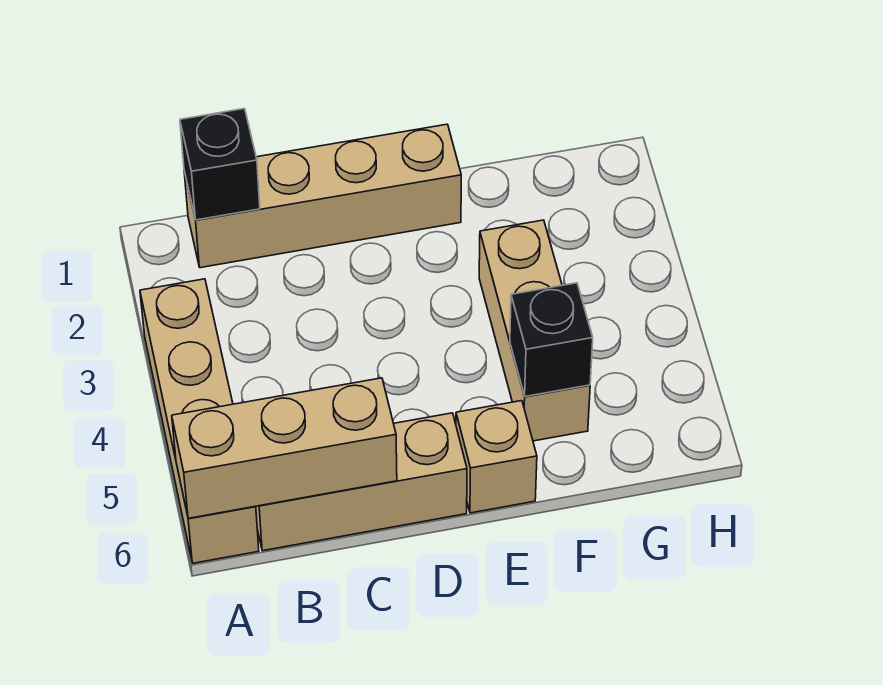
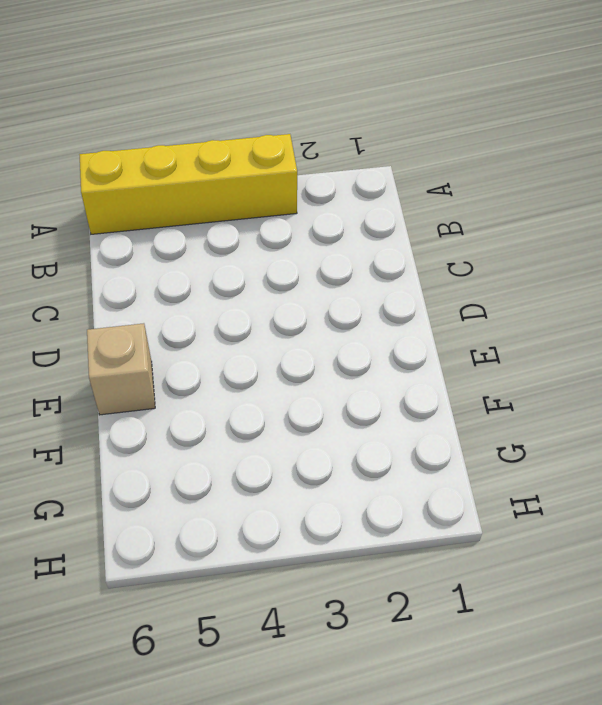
yellow 1x4 brick [79,134,297,234] -> tan 1x4 brick [140,279,259,563]
none -> tan 1x4 brick [184,124,461,268]
none -> tan 1x3 brick [256,413,467,551]

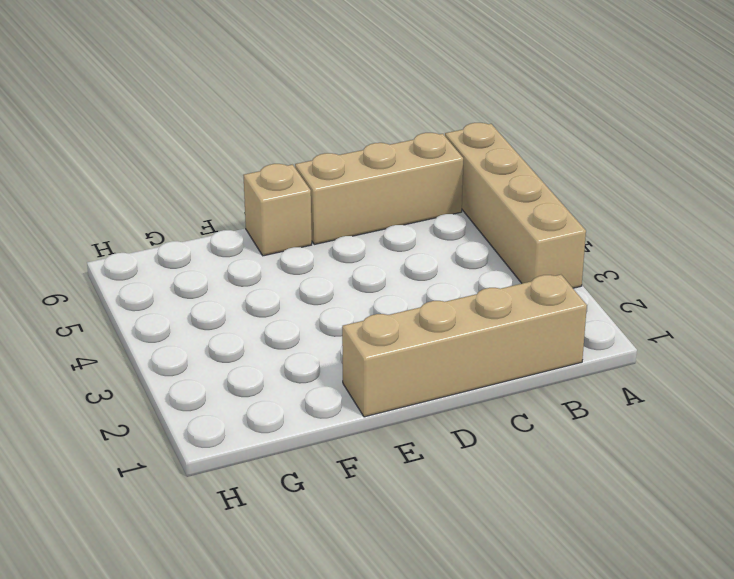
none -> tan 1x3 brick [479,220,590,441]
none -> tan 1x3 brick [172,378,397,518]

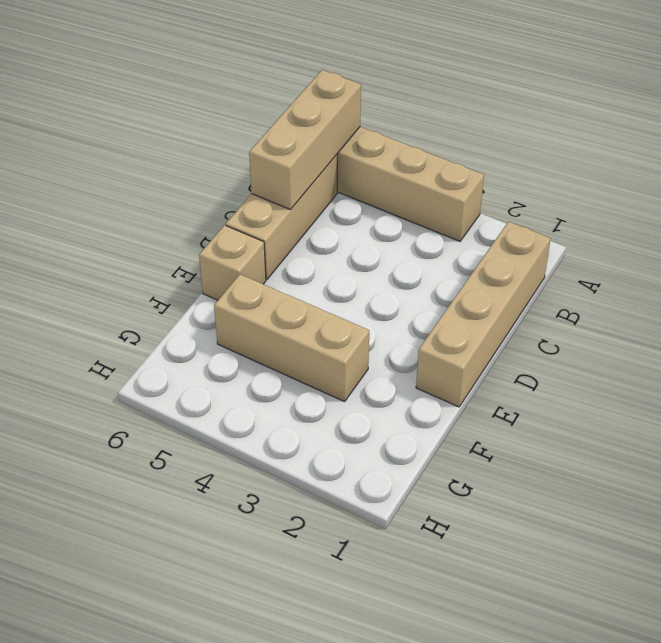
none -> black 1x1 brick [180,109,260,220]
none -> black 1x1 brick [510,283,593,397]

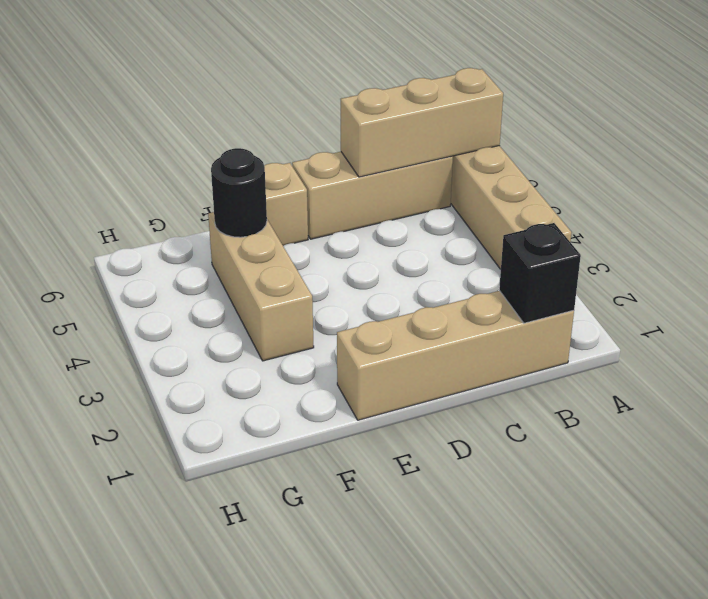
black 1x1 round brick [211,148,267,237] -> black 1x1 brick [510,283,593,397]

